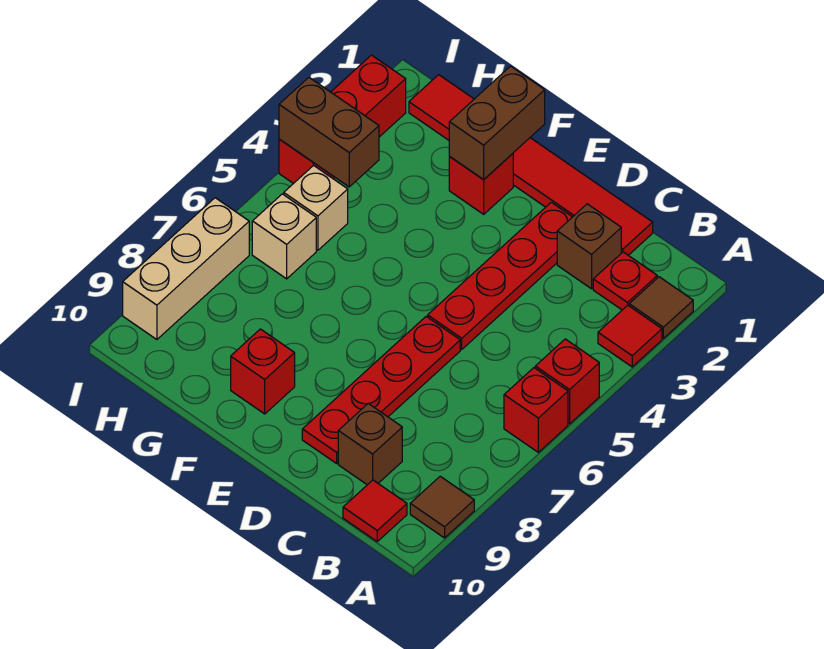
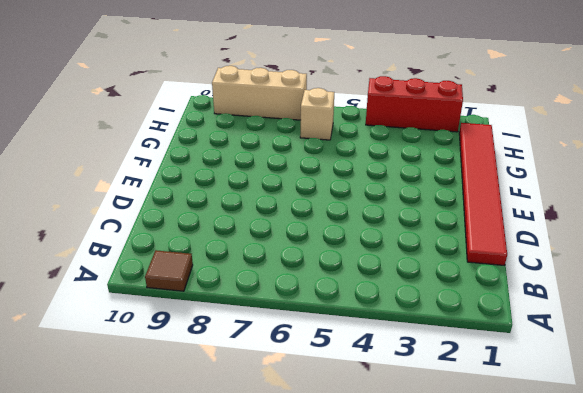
none -> brown 1x1 tile [629,277,693,338]
none -> red 1x1 tile [598,305,662,367]
none -> red 1x1 brick [535,339,599,424]

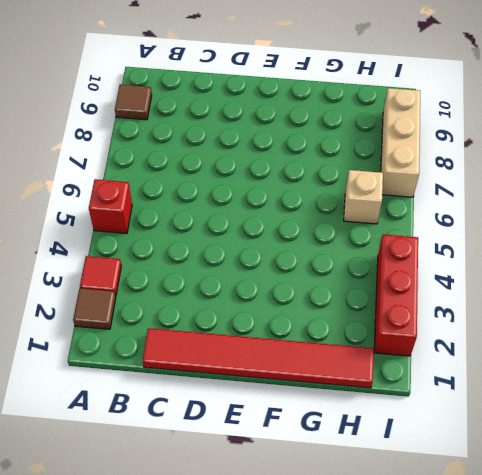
none -> red 1x1 brick [504,368,568,452]
none -> red 1x1 plate [593,252,657,310]
none -> red 1x1 tile [343,480,407,541]

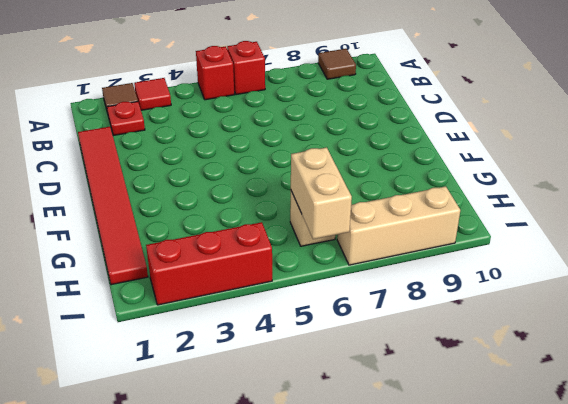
tan 1x2 brick [291,147,352,239] -> none
none -> red 1x1 tile [343,480,407,541]
none -> brown 1x1 brick [557,204,621,289]
none -> brown 1x1 brick [338,404,402,485]

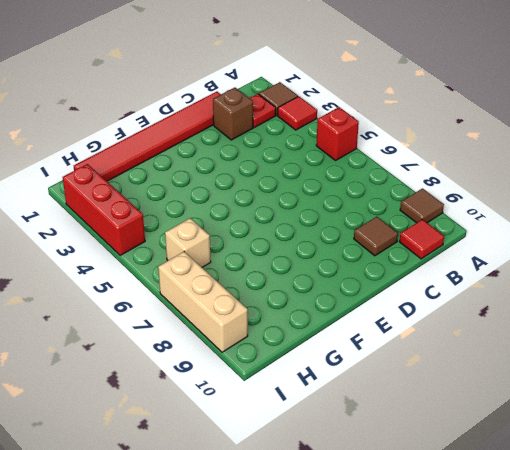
brown 1x1 tile [354,217,398,256] -> brown 1x1 brick [338,404,402,485]
none -> red 1x1 brick [504,368,568,452]
none -> red 1x4 plate [428,202,572,349]
none -> red 1x4 plate [302,317,460,463]

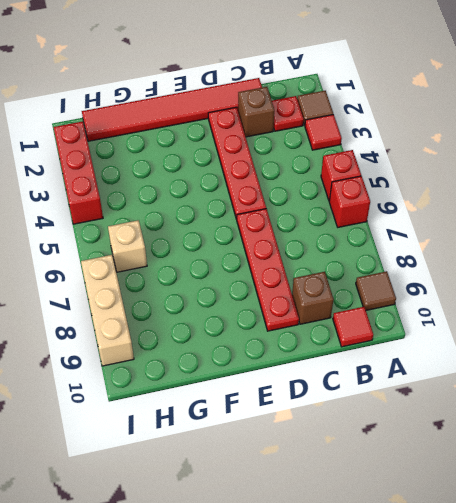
none -> red 1x1 brick [449,154,513,214]
none -> red 1x1 brick [231,329,295,414]
none -> tan 1x1 brick [284,165,348,250]

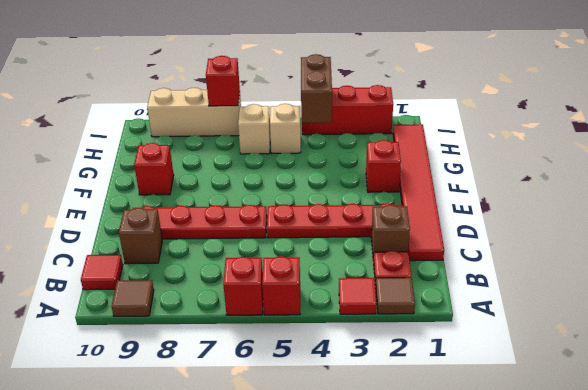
red 1x1 brick [206,56,240,106] -> none
none -> brown 1x2 brick [449,66,545,180]

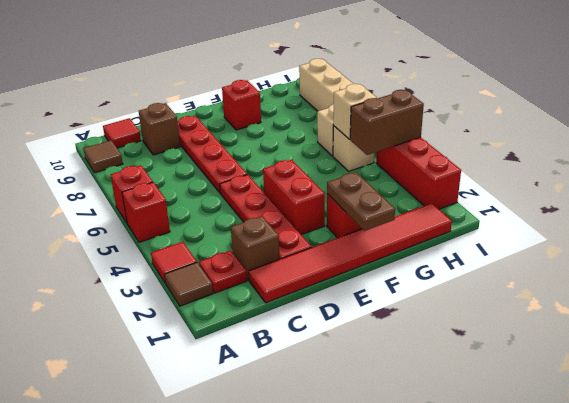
red 1x2 brick [263,160,325,235] -> none
brown 1x2 plate [327,172,395,231] -> brown 1x2 brick [449,66,545,180]
tan 1x1 brick [333,84,377,139] -> none

